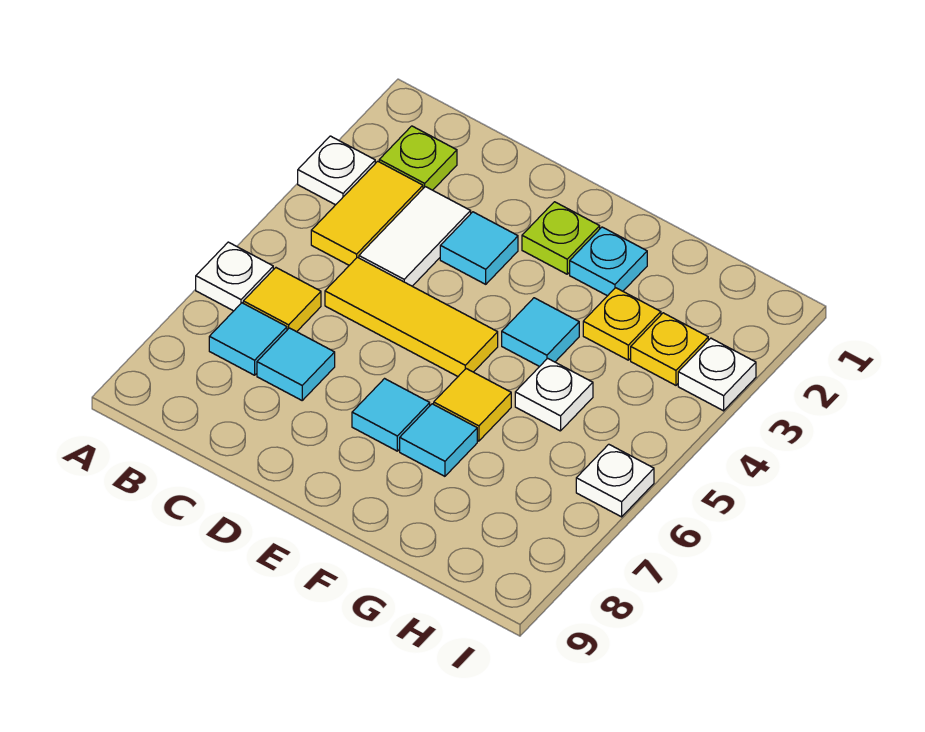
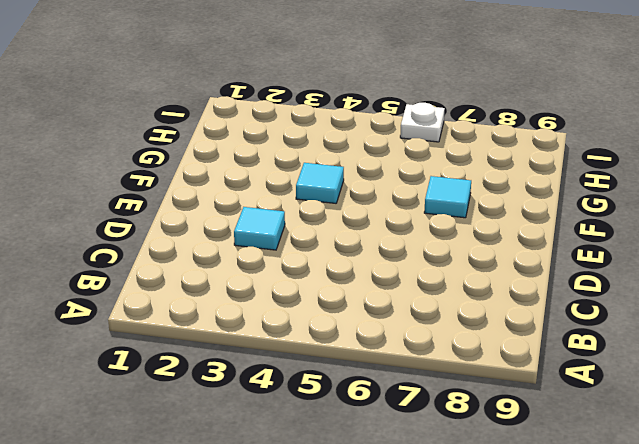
none -> white 1x1 plate [298,136,375,205]
none -> white 1x1 plate [196,242,273,311]
none -> lime 1x1 plate [379,126,457,190]

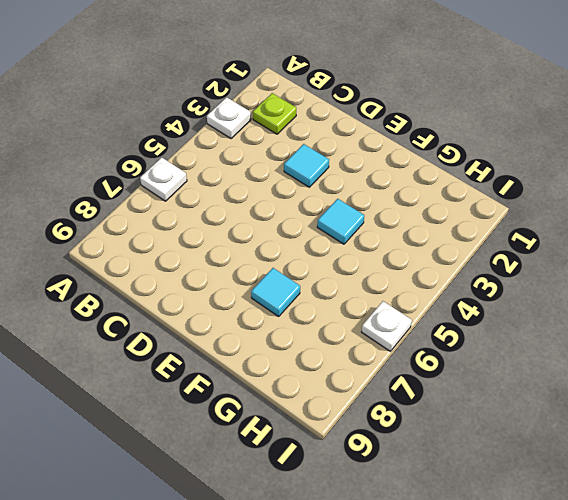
none -> yellow 1x2 tile [311,161,423,265]
none -> yellow 1x1 tile [243,268,321,332]
none -> cyan 1x1 tile [209,303,287,375]

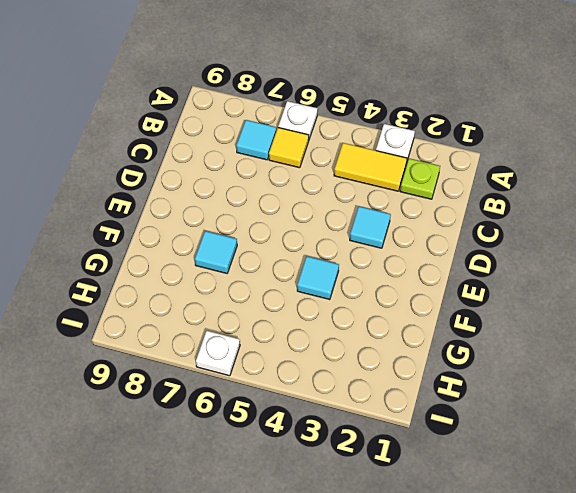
none -> white 1x2 tile [359,187,471,286]
none -> yellow 1x3 tile [325,257,498,376]
none -> cyan 1x1 tile [257,328,335,400]

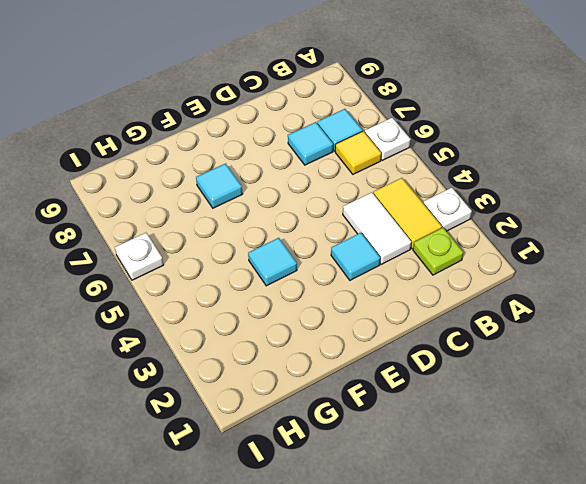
none -> yellow 1x3 tile [325,257,498,376]
none -> lime 1x1 plate [522,202,600,274]
none -> cyan 1x1 tile [352,379,430,451]

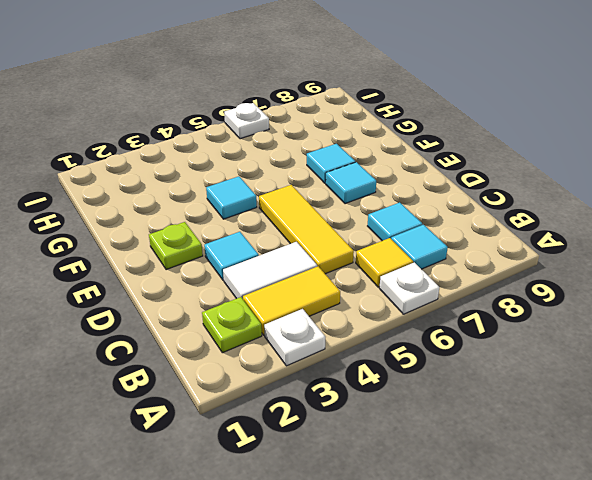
none -> cyan 1x1 plate [570,227,647,296]
none -> yellow 1x1 tile [434,369,511,441]
none -> yellow 1x1 plate [583,288,661,360]

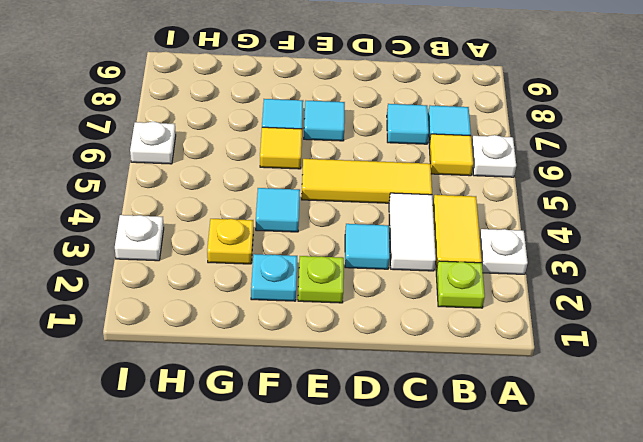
none -> white 1x1 plate [515,358,593,431]
none -> yellow 1x1 plate [631,313,708,385]

